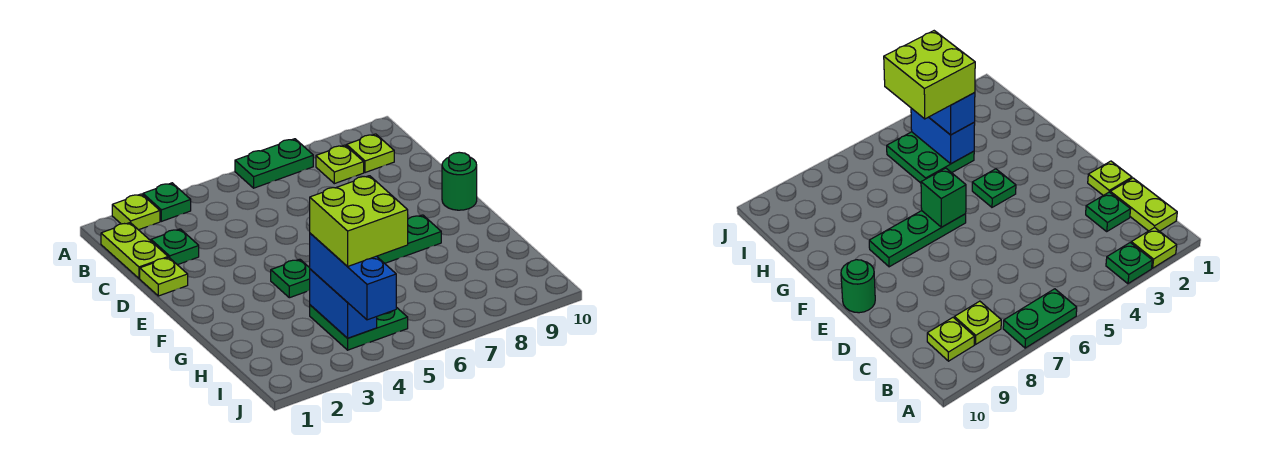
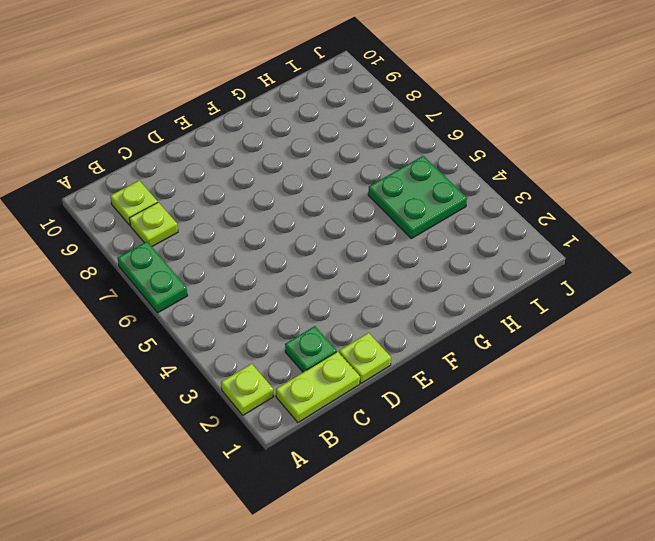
none -> green 1x1 plate [143,183,191,221]
none -> green 1x1 round brick [442,152,477,210]
none -> green 1x1 plate [271,259,310,298]

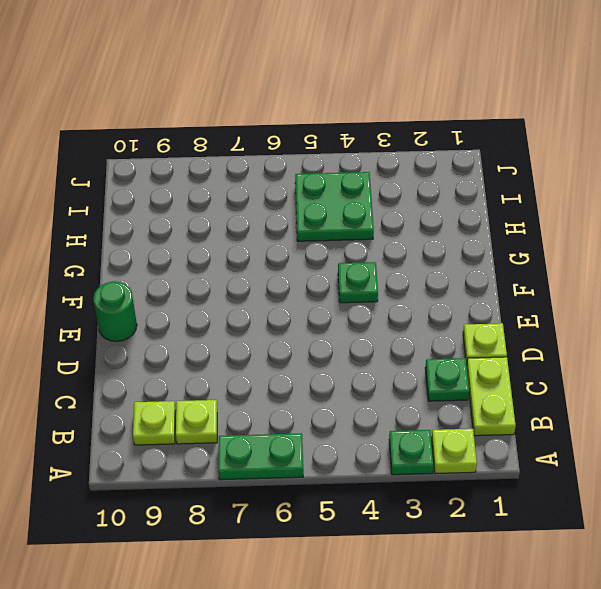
none -> green 1x3 plate [377,215,441,263]
none -> green 1x1 brick [921,168,966,227]
none -> blue 1x2 brick [310,269,377,338]

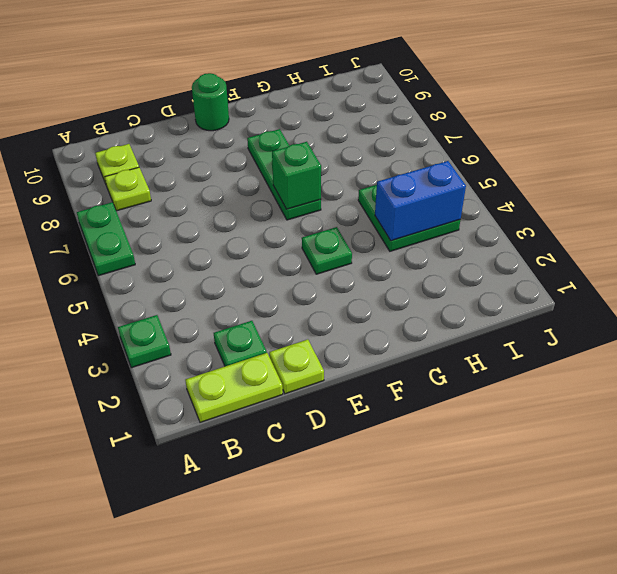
none -> lime 1x1 plate [112,194,160,230]
none -> blue 1x3 brick [310,233,396,320]
none -> lime 2x2 brick [310,176,408,267]

